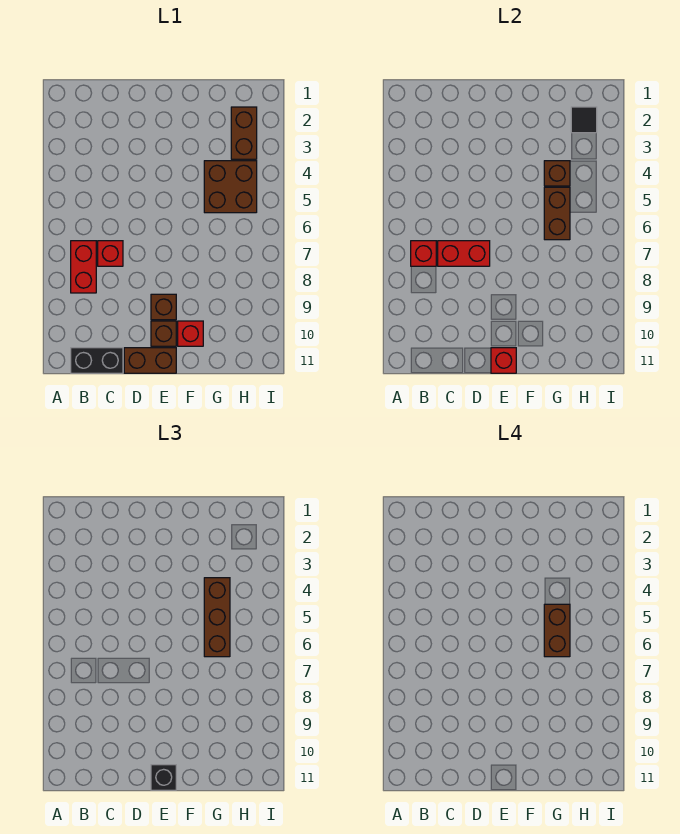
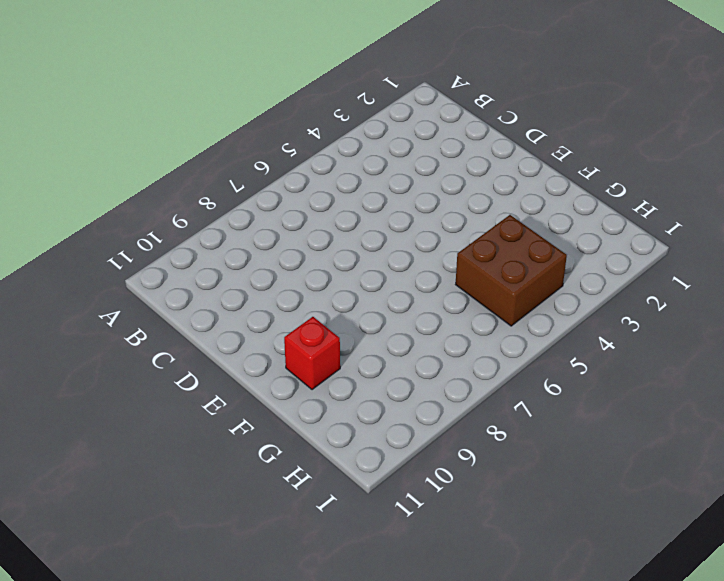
none -> red 1x2 brick [71,241,96,293]
none -> black 1x2 brick [71,348,123,373]
none -> red 1x1 brick [98,241,123,266]

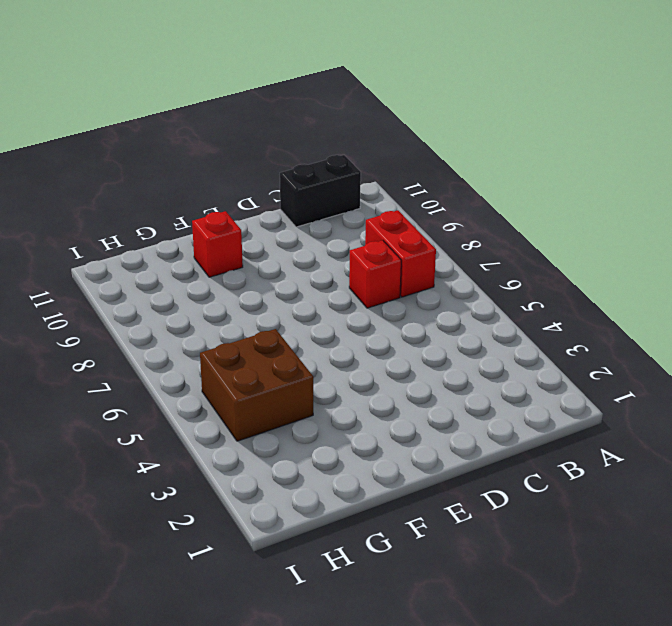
none -> brown 1x2 brick [124,348,176,373]
none -> brown 1x1 brick [151,294,176,320]
none -> brown 1x1 brick [151,321,176,346]

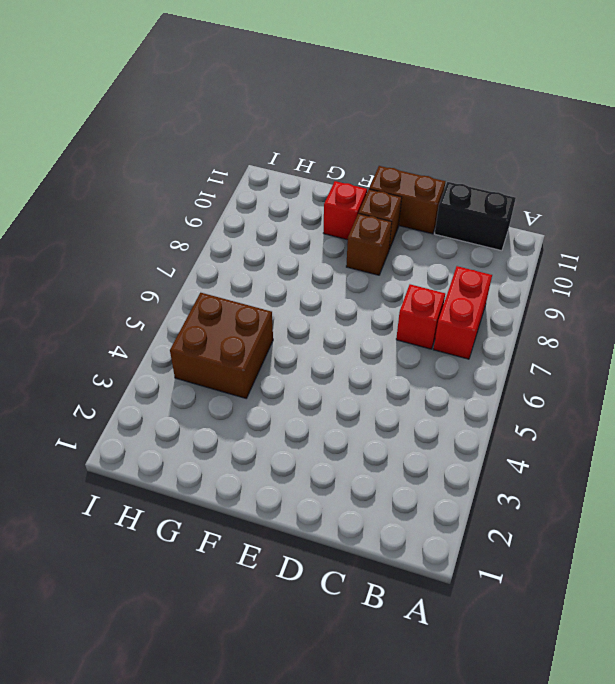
none -> brown 1x2 brick [231,107,257,159]
none -> red 1x1 brick [411,241,436,266]
none -> red 1x2 brick [438,241,490,266]

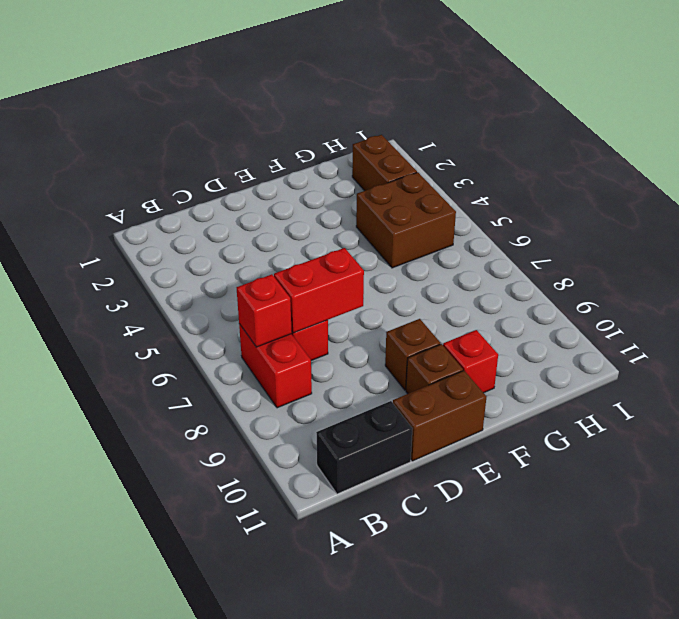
none -> red 1x1 brick [491,348,516,373]
none -> brown 1x1 brick [544,161,570,186]
none -> brown 1x2 brick [544,187,570,240]

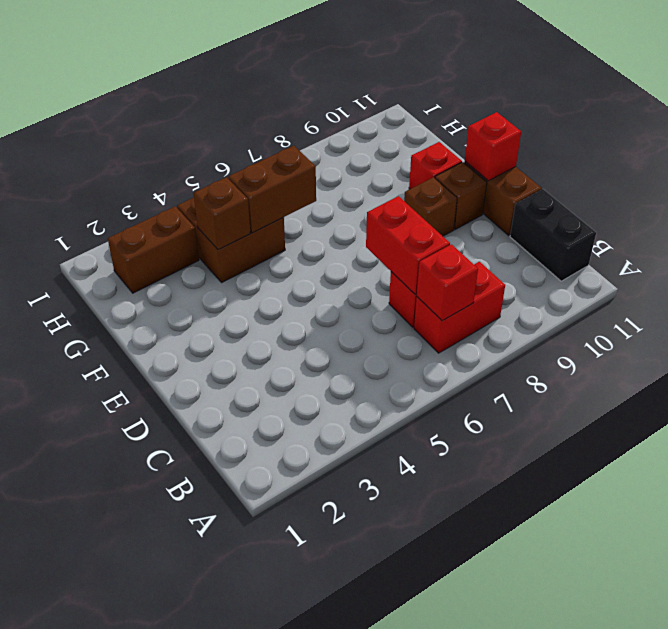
none -> black 1x1 tile [571,107,597,133]
none -> black 1x1 brick [151,765,176,790]
none -> brown 1x3 brick [204,578,230,657]

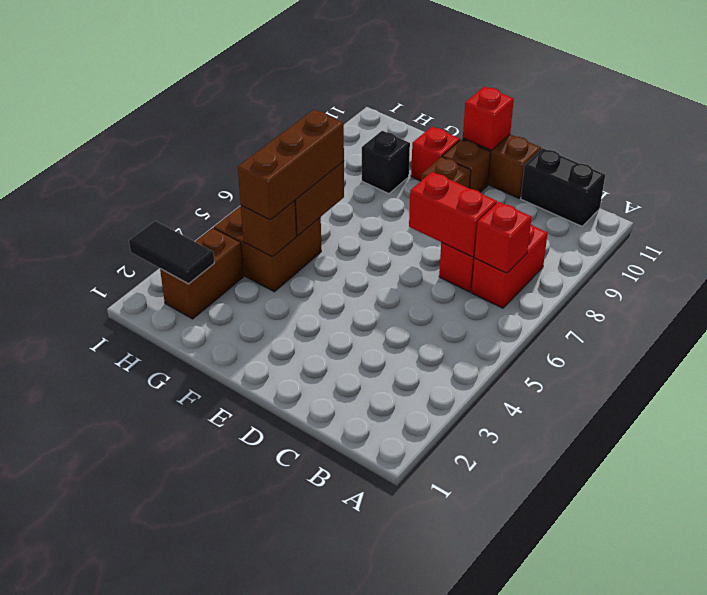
black 1x1 brick [362,131,410,194] -> black 1x1 brick moved to [151,765,176,790]
black 1x2 tile [129,221,214,284] -> black 1x1 tile [571,107,597,133]
none -> brown 1x2 brick [544,604,570,657]

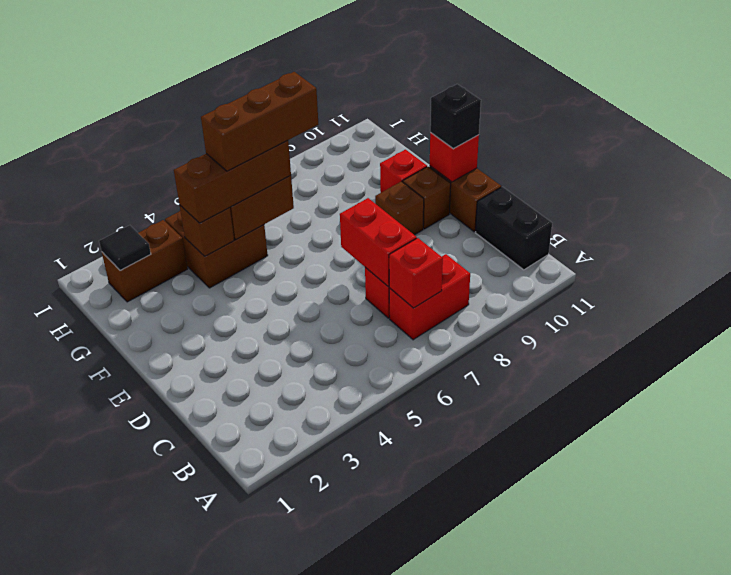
brown 1x3 brick [201,72,318,171] -> brown 1x2 brick [544,604,570,657]

